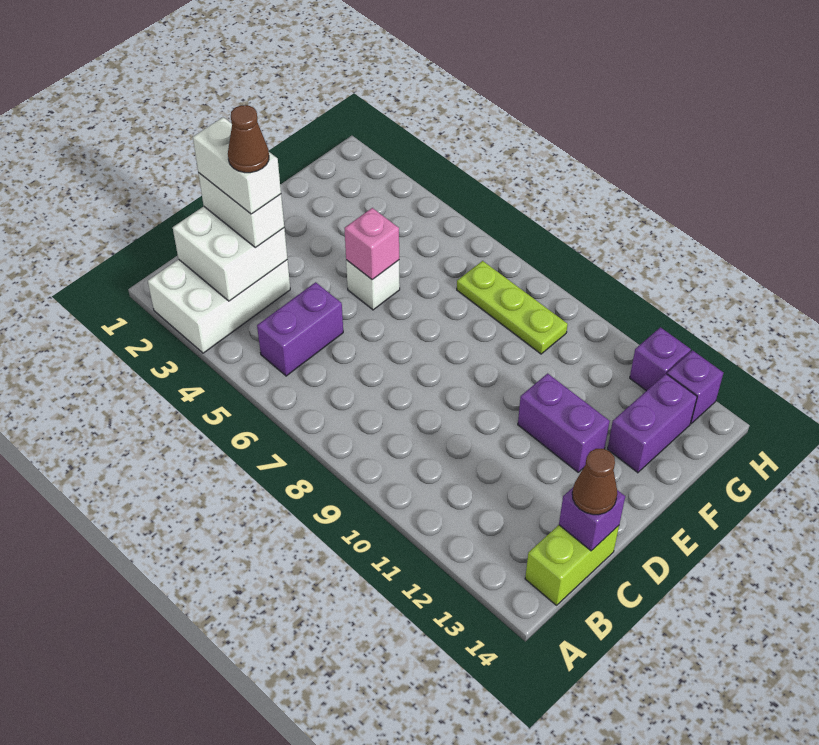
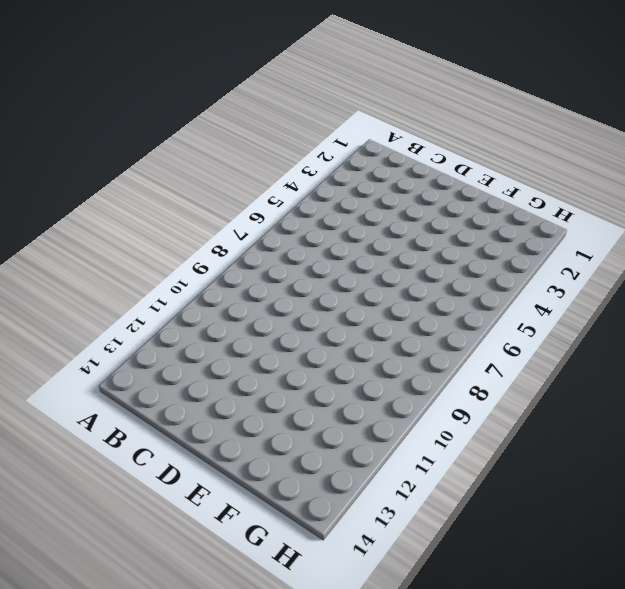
none -> white 2x3 brick [148,259,290,353]
none -> purple 1x2 brick [257,282,343,376]
none -> lime 1x2 brick [525,525,619,605]

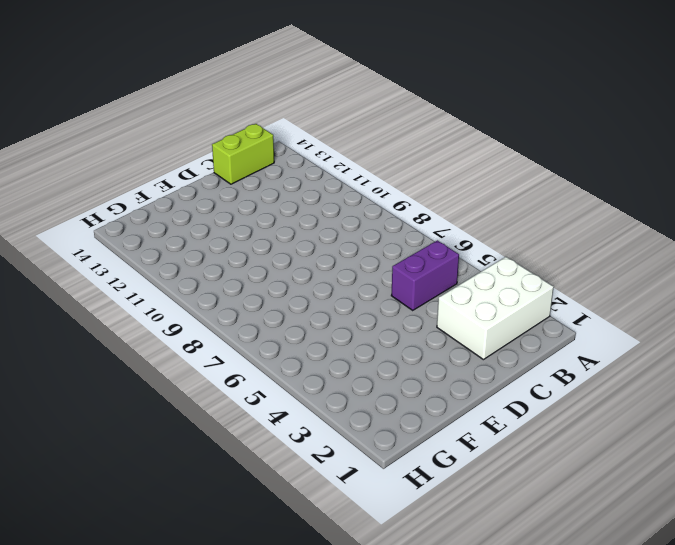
none -> white 1x1 brick [346,260,400,310]
none -> purple 1x2 brick [518,373,610,472]
none -> purple 1x2 brick [608,374,697,473]

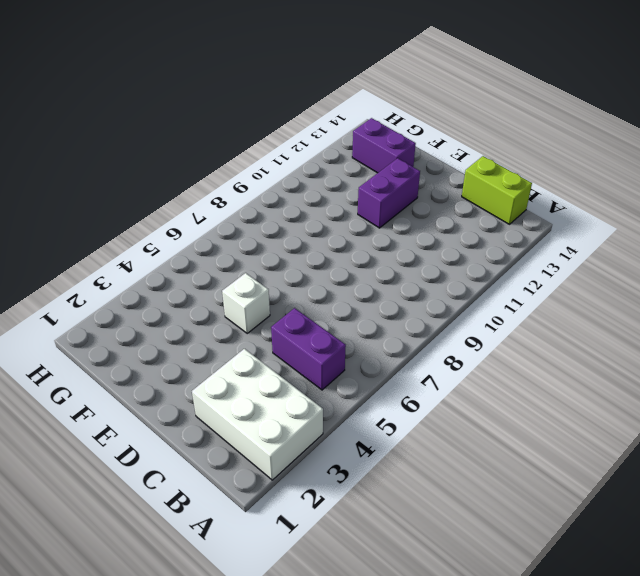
none -> lime 1x3 plate [457,261,568,354]
none -> purple 1x1 brick [630,327,691,391]
none -> purple 1x1 brick [667,350,723,424]

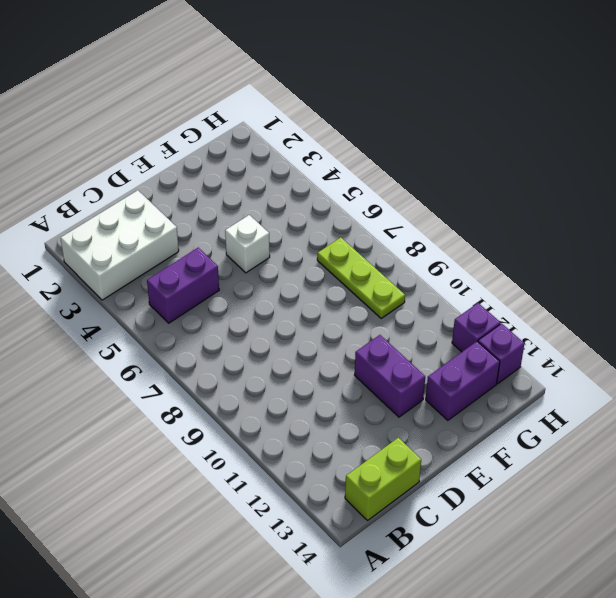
none -> white 2x2 brick [173,206,287,301]
none -> purple 1x1 brick [559,488,625,551]
none -> pink 1x1 brick [345,208,399,280]

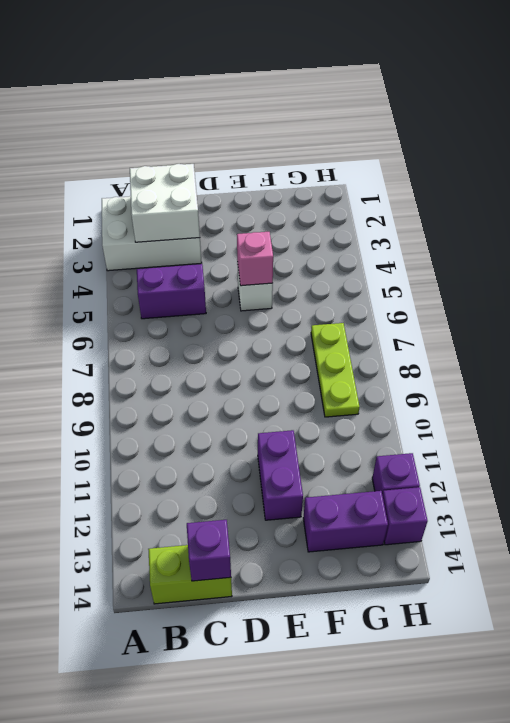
none -> white 1x2 brick [198,173,284,248]
none -> brown 1x1 cone [572,449,617,515]
none -> white 1x2 brick [193,117,281,214]

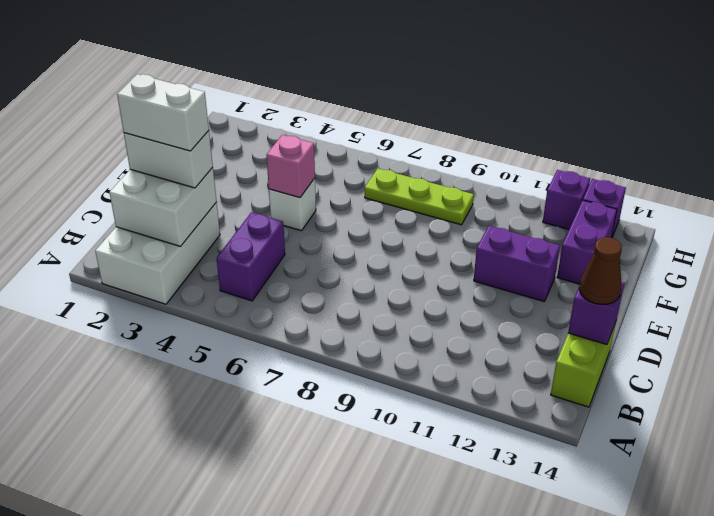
none -> brown 1x1 cone [228,105,269,173]

